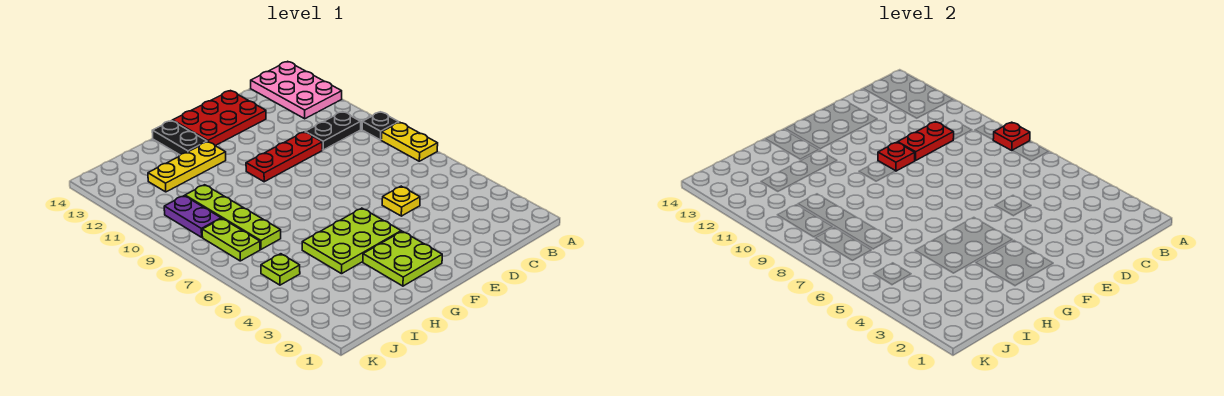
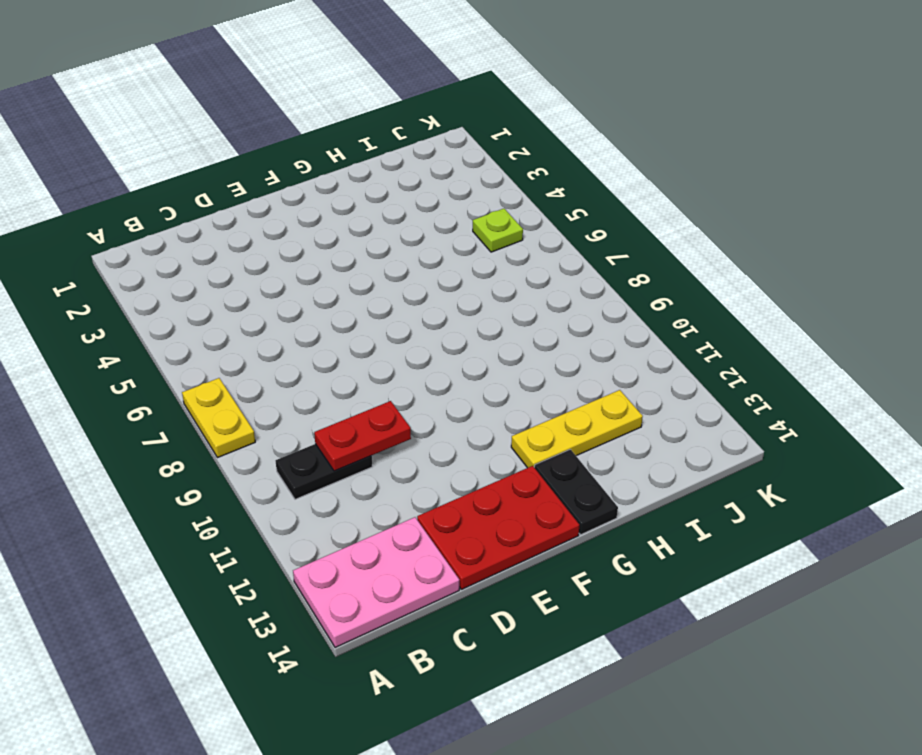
pink 2x3 plate [293,517,459,648] -> pink 2x3 plate turned to [251,61,342,119]
none -> black 1x1 plate [362,112,399,140]
none -> yellow 1x1 plate [382,186,420,216]
none -> red 1x3 plate [246,132,322,182]

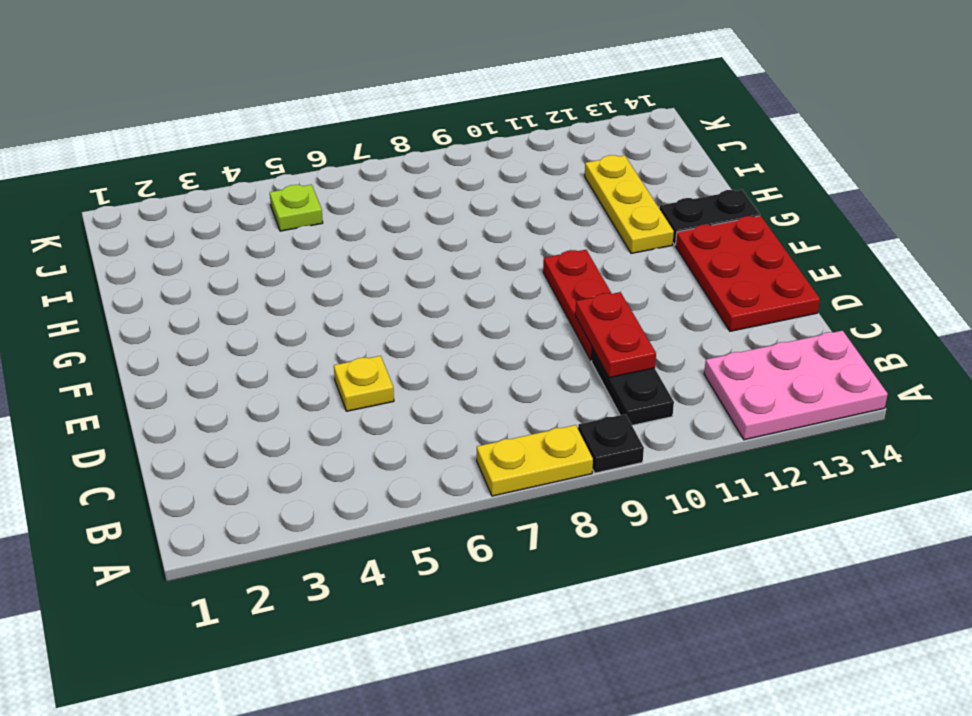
none -> lime 2x2 plate [363,231,442,286]
none -> lime 2x3 plate [302,208,401,274]
none -> lime 1x4 plate [185,185,281,249]

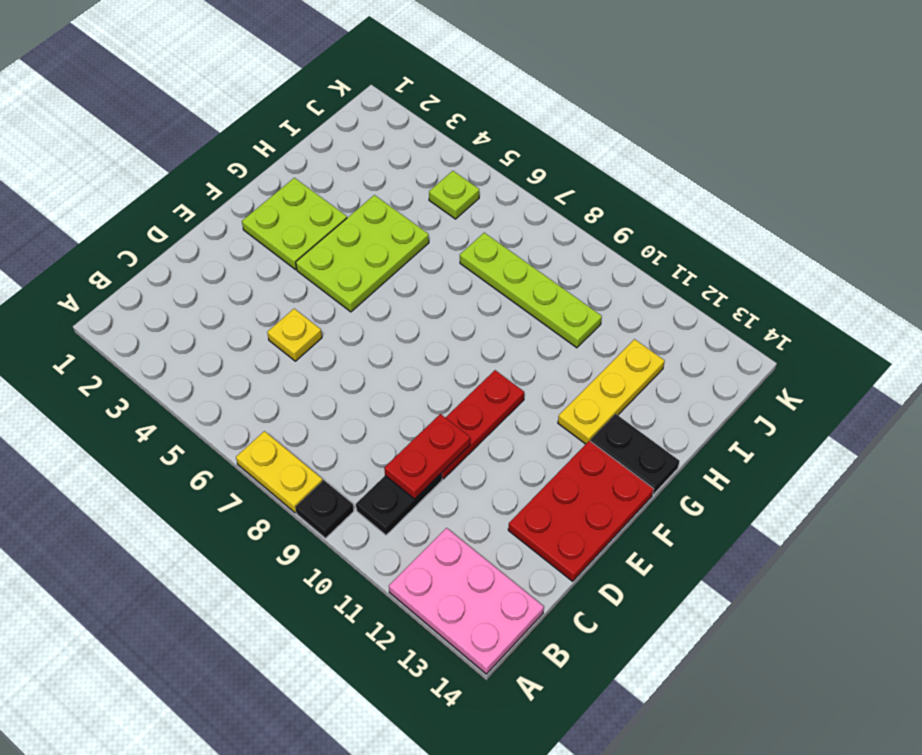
none -> lime 1x2 plate [202,219,260,261]
none -> purple 1x2 plate [164,196,221,237]
none -> red 1x1 plate [993,122,1030,151]

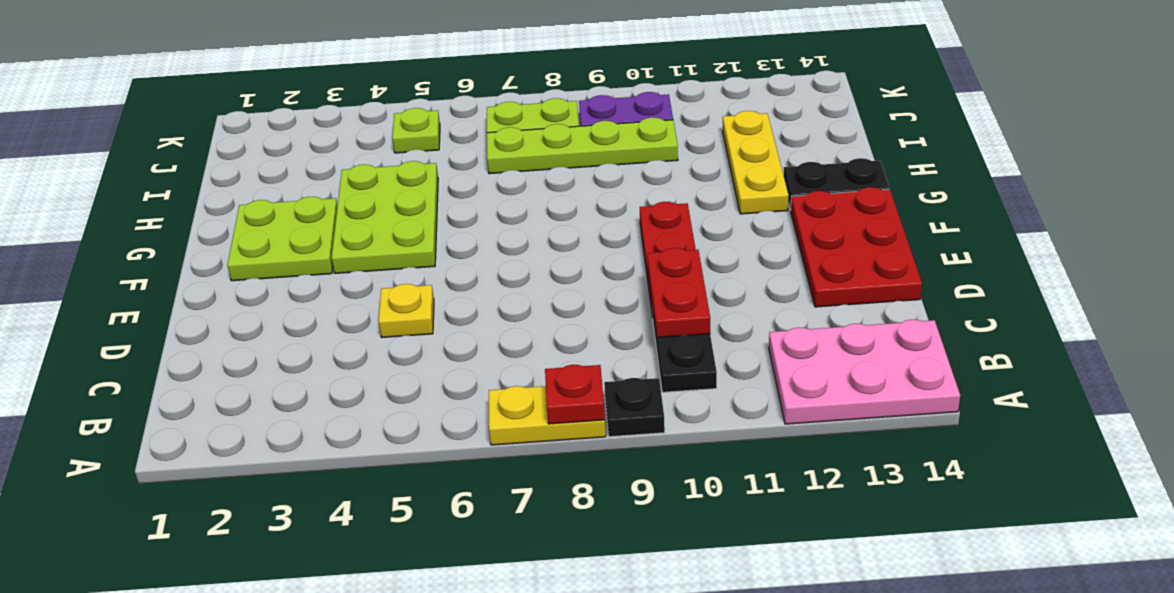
none -> red 1x1 plate [878,142,915,171]

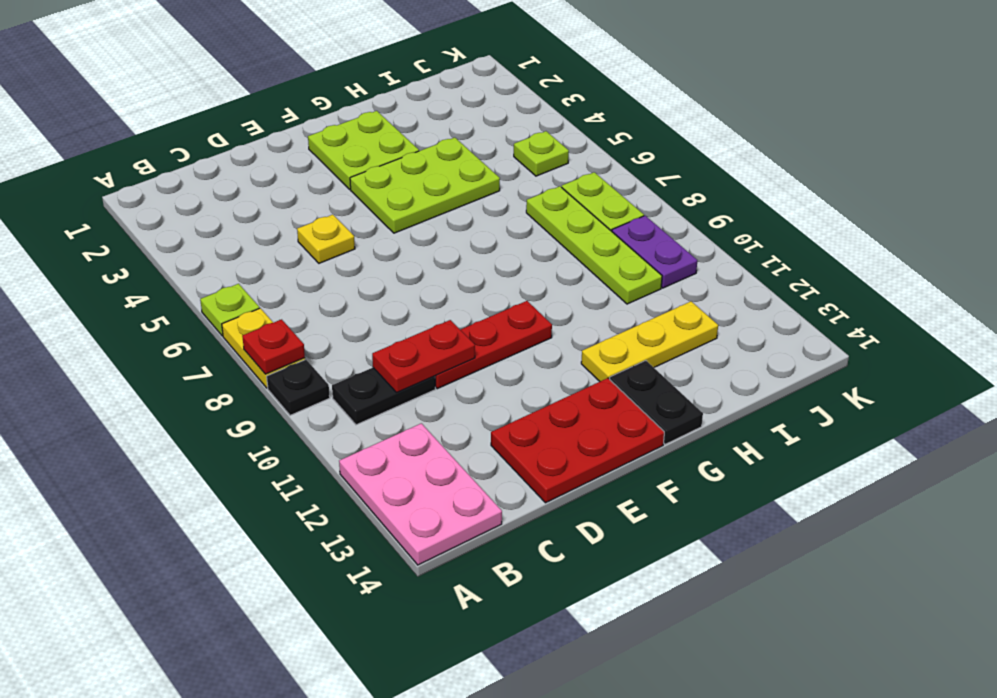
lime 1x1 plate [200,284,259,336] -> none
none -> red 1x1 plate [878,142,915,171]

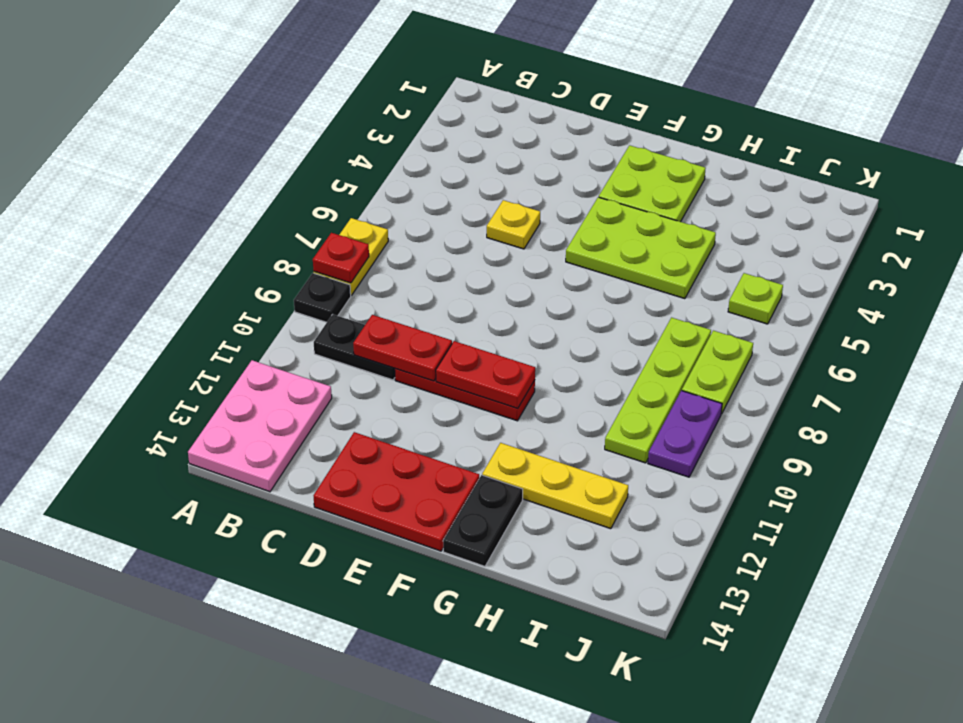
red 1x2 plate [436,341,535,409] -> red 1x1 plate [878,142,915,171]

